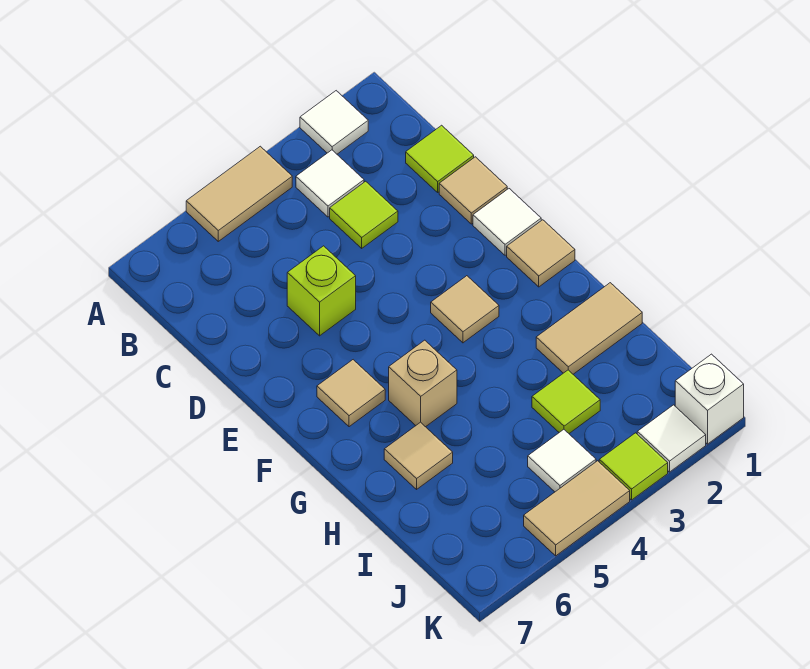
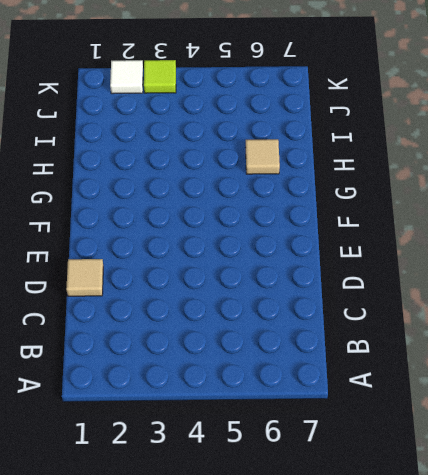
none -> white 1x1 tile [300,91,368,154]
none -> tan 1x2 tile [186,146,292,241]
none -> white 1x1 tile [296,150,364,217]

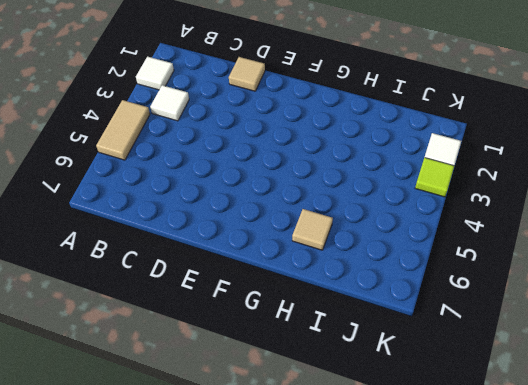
none -> lime 1x1 tile [406,125,474,192]
none -> lime 1x1 tile [330,181,398,248]
none -> lime 1x1 brick [287,246,356,336]

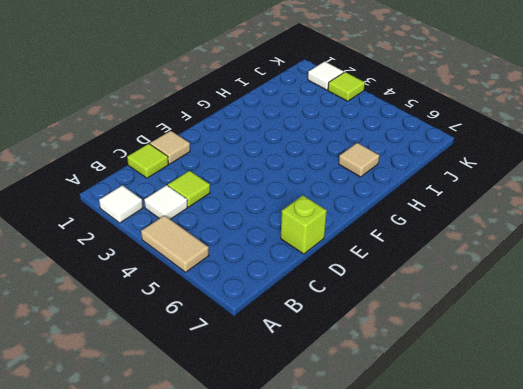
lime 1x1 brick [281,195,327,254] -> lime 1x1 brick moved to [287,246,356,336]
none -> white 1x1 tile [473,189,541,255]
none -> tan 1x1 tile [507,220,575,287]
none -> tan 1x1 tile [431,276,499,343]

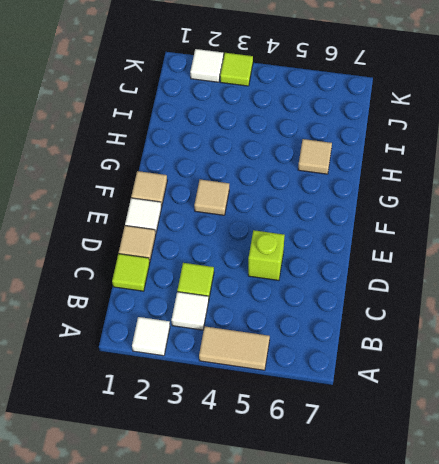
none -> tan 1x1 tile [317,360,385,427]
none -> tan 1x1 brick [389,340,457,427]
none -> tan 1x2 tile [536,283,642,374]

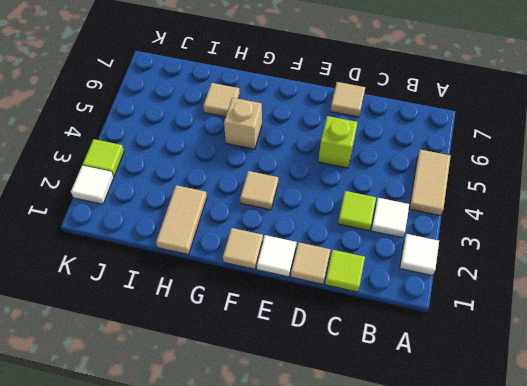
tan 1x1 tile [331,82,365,117] -> tan 1x1 tile moved to [317,360,385,427]
none -> lime 1x1 tile [532,370,600,433]
none -> white 1x1 tile [528,430,596,492]
none -> white 1x1 brick [675,354,744,444]

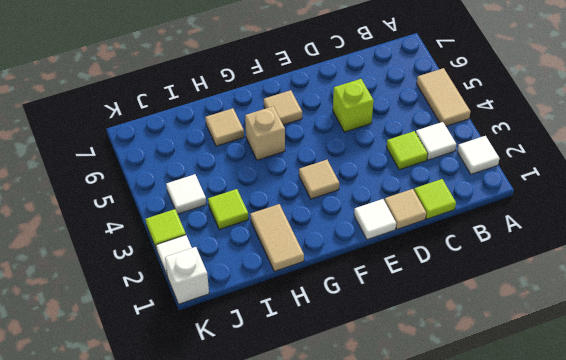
none -> tan 1x1 tile [507,220,575,287]
none -> tan 1x2 tile [524,461,630,556]

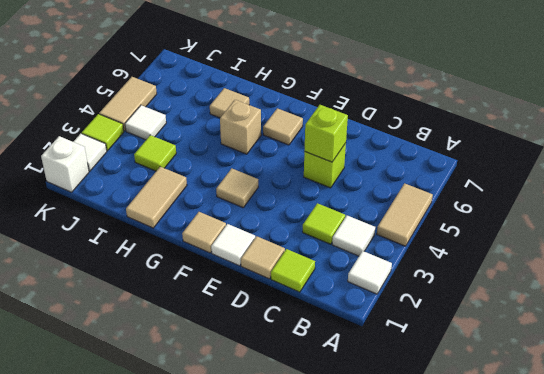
lime 1x1 brick [304,105,348,162] -> none

